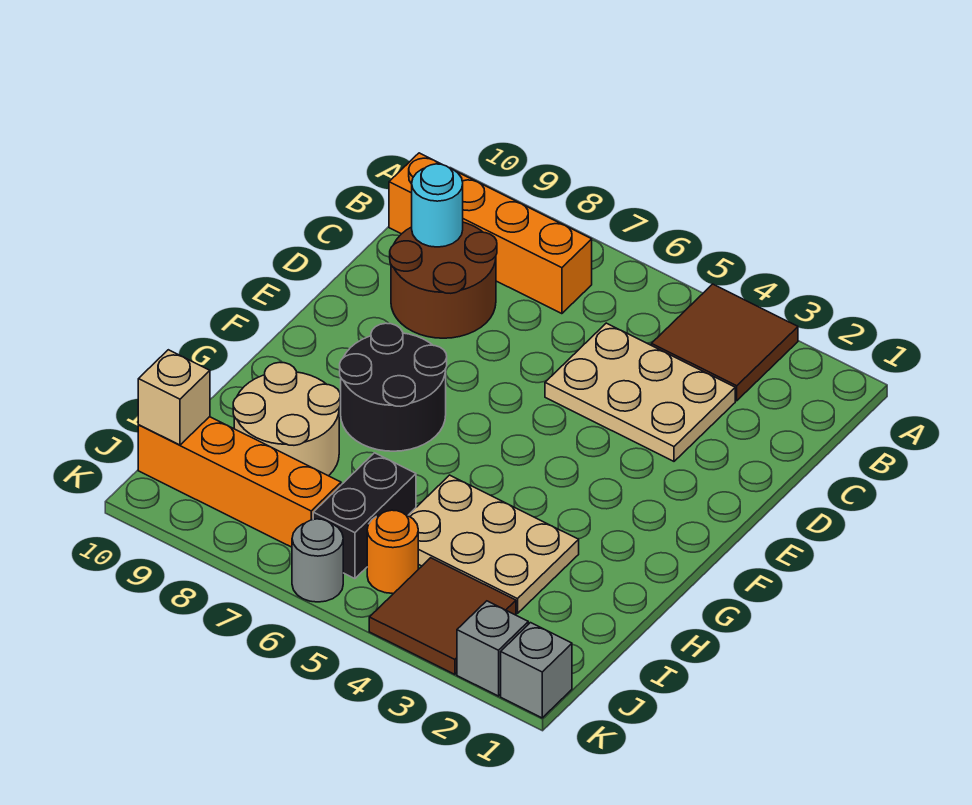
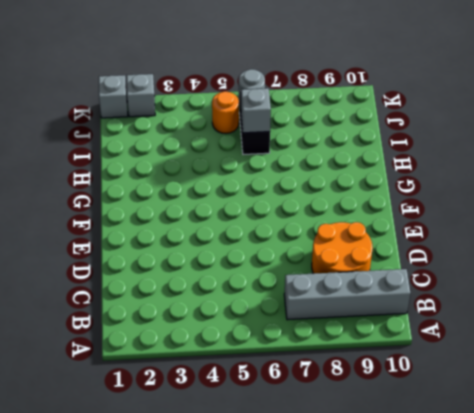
grey 1x4 brick [284,269,410,320] -> orange 1x4 brick [389,153,592,314]
orange 2x2 round brick [312,222,373,274] -> brown 2x2 round brick [390,222,497,338]
grey 1x1 brick [241,88,271,133] -> none
none -> brown 2x2 tile [651,284,798,401]
none -> tan 2x3 plate [545,323,735,461]
none -> black 2x2 round brick [340,323,447,451]

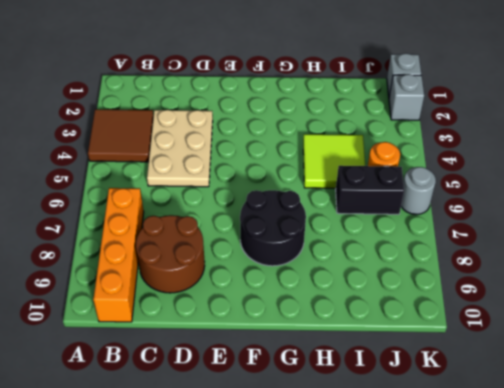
lime 2x2 tile [303,134,365,188] -> tan 2x3 plate [408,475,579,614]
none -> tan 2x2 round brick [233,362,340,476]
none -> brown 2x2 tile [369,558,516,674]
none -> orange 1x4 brick [138,417,341,547]

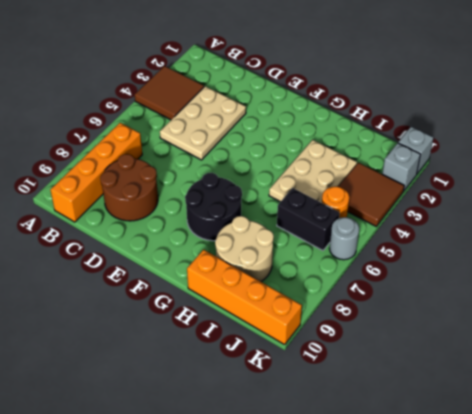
orange 1x4 brick [187,250,302,345] -> orange 1x4 brick turned to [138,417,341,547]
none -> cyan 1x1 round brick [412,164,463,247]
none -> tan 1x1 brick [138,350,210,445]

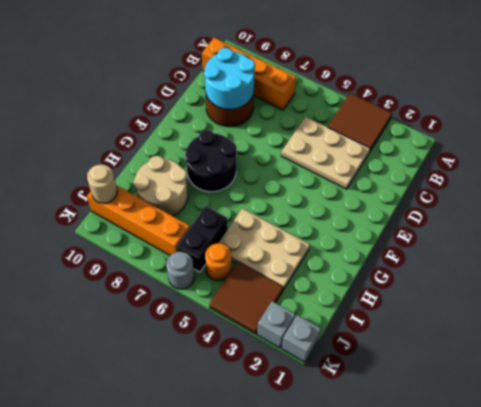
cyan 2x2 round brick [204,48,255,109] -> cyan 1x1 round brick [412,164,463,247]
tan 1x1 round brick [87,165,117,203] -> tan 1x1 brick [138,350,210,445]

